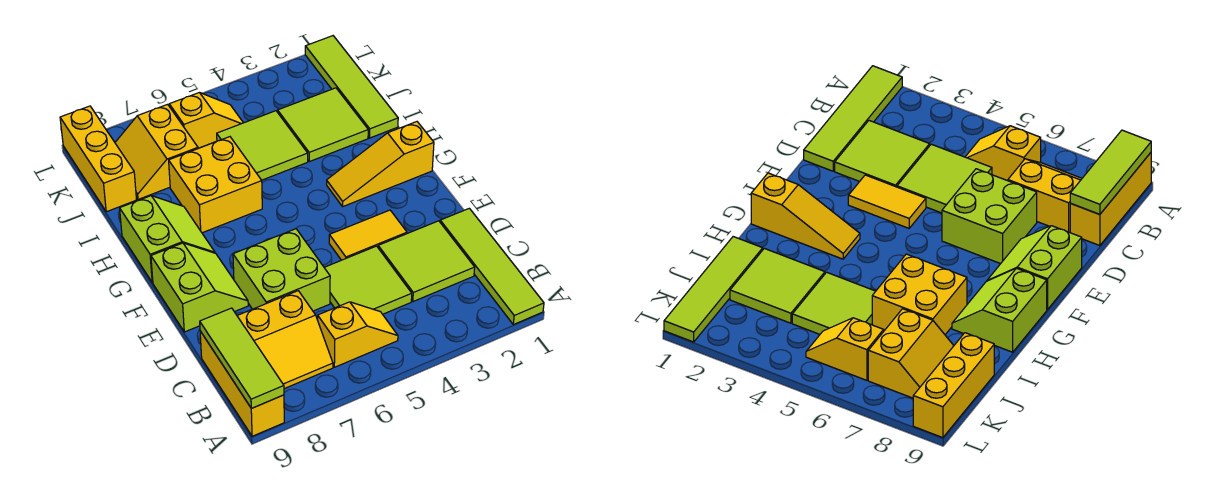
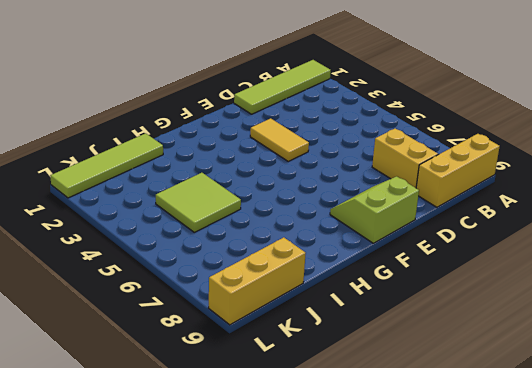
none -> yellow 1x2 slope [318,302,398,367]
none -> lime 2x2 tile [378,221,475,302]
none -> lime 2x2 tile [324,246,412,314]

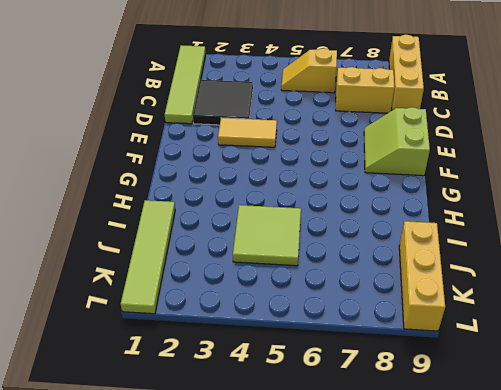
black 2x2 tile [193,80,253,125] -> lime 2x2 tile [378,221,475,302]
none -> lime 2x2 tile [324,246,412,314]
none -> lime 2x2 brick [233,229,330,311]
none -> yellow 1x3 slope [327,122,434,206]

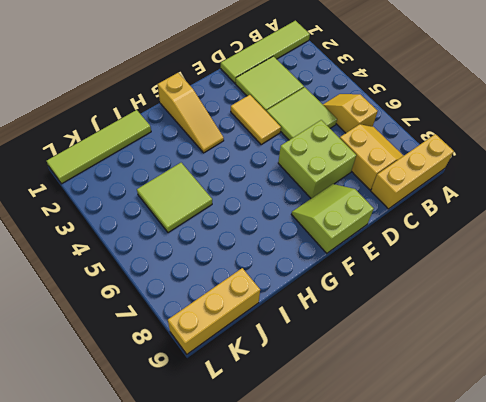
none -> lime 2x2 slope [120,196,215,283]
none -> yellow 2x2 brick [169,137,262,233]
none -> lime 2x2 tile [278,88,368,162]

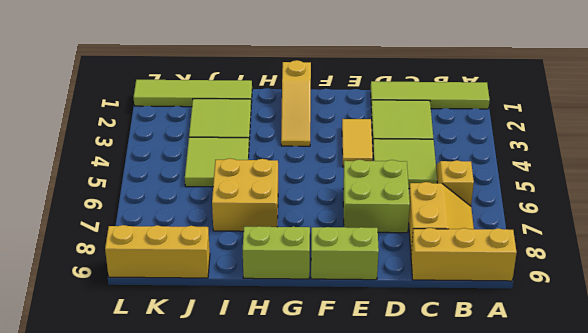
none -> yellow 2x2 slope [115,104,198,199]
none -> yellow 1x2 slope [169,93,243,148]
none -> lime 1x3 tile [200,308,284,408]

